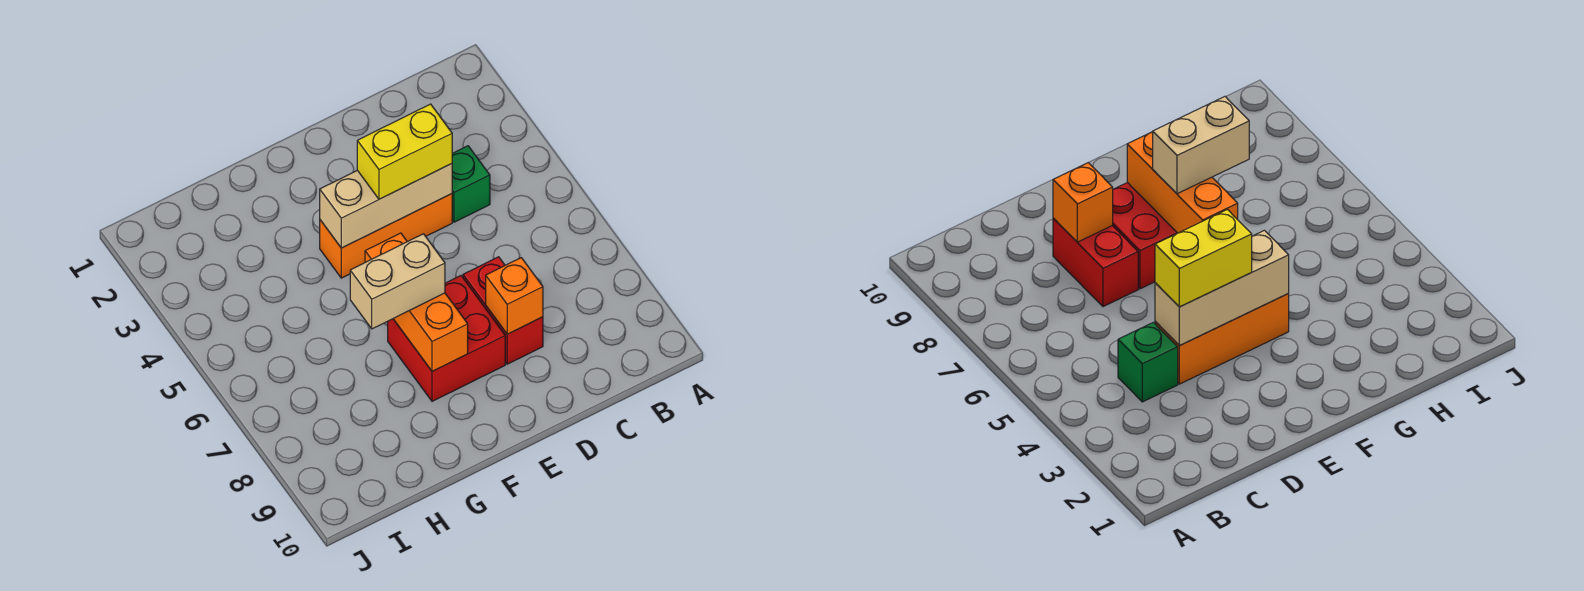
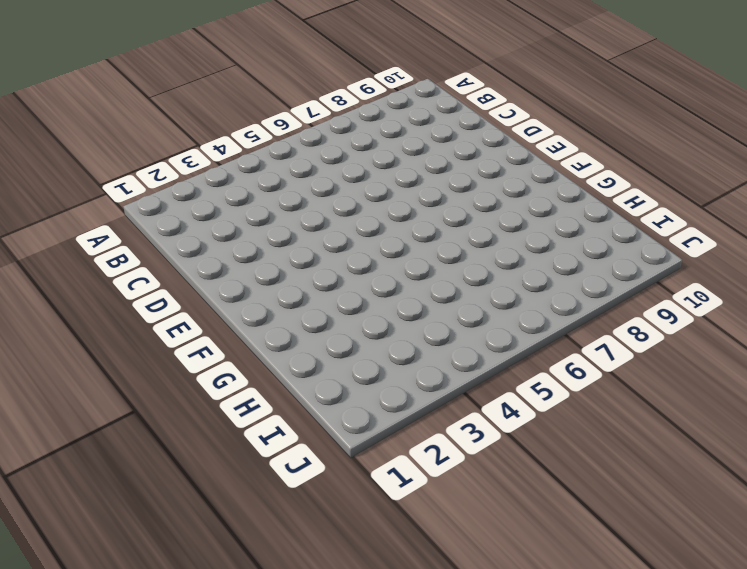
none -> green 1x1 brick [452,146,490,222]
none -> orange 1x3 brick [320,194,452,278]

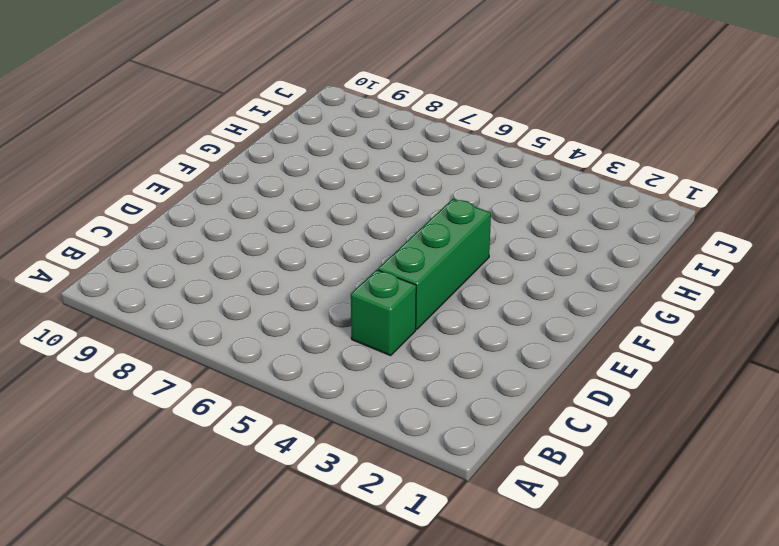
green 1x3 brick [378,199,491,329] -> orange 1x3 brick [320,194,452,278]
none -> red 1x2 brick [463,257,543,364]
none -> red 2x2 brick [388,276,505,401]

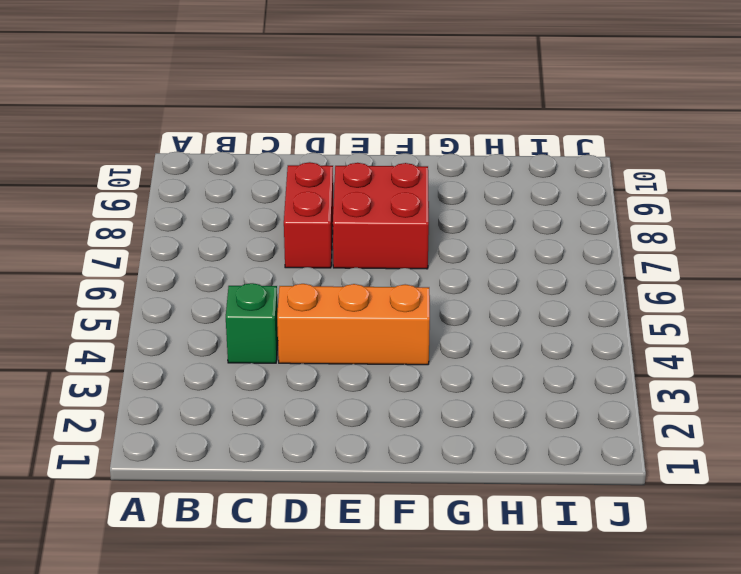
none -> tan 1x3 brick [320,164,452,248]
none -> orange 1x1 brick [486,258,543,334]

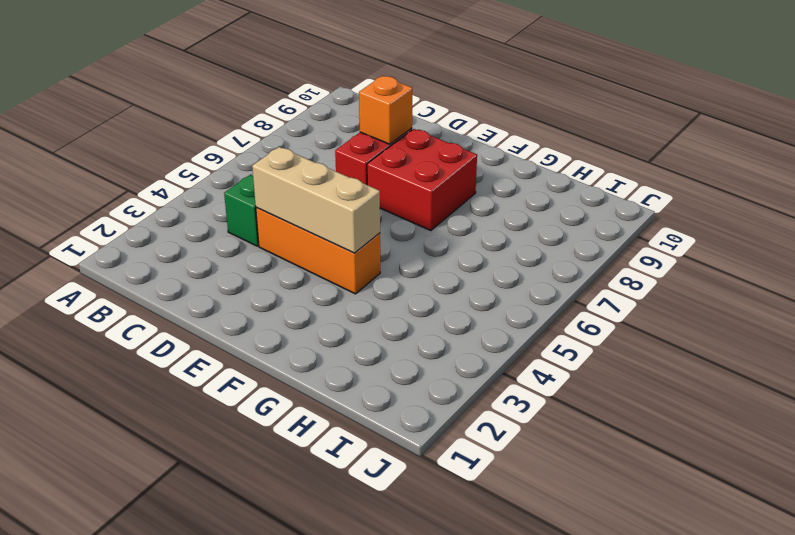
none -> orange 1x3 brick [365,233,468,371]
none -> yellow 1x2 brick [357,104,452,199]

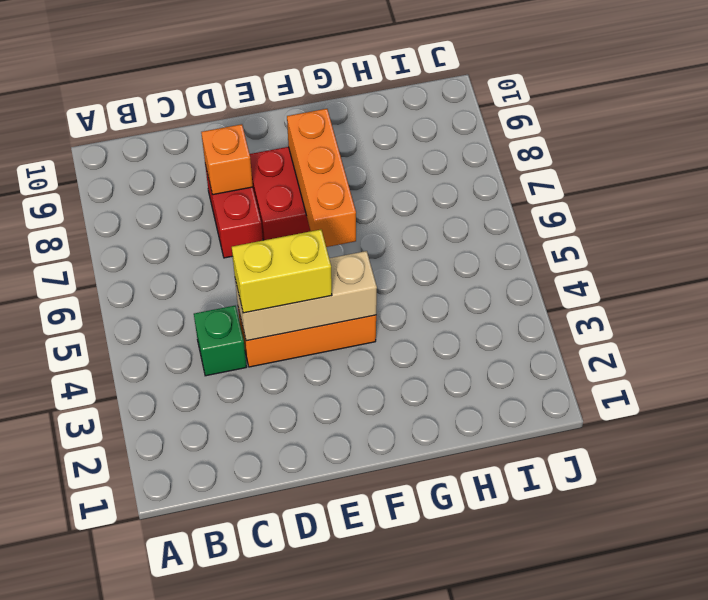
none -> tan 1x2 brick [350,234,445,329]

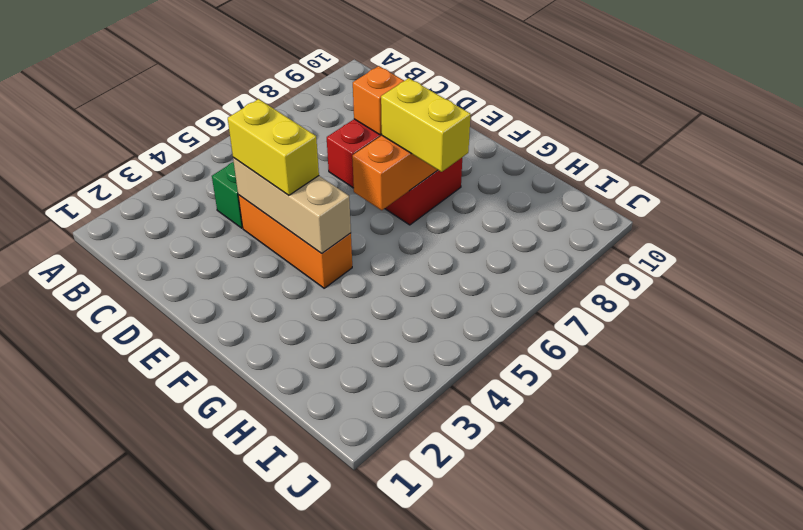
yellow 1x2 brick [381,78,471,172] -> tan 1x2 brick [350,234,445,329]

